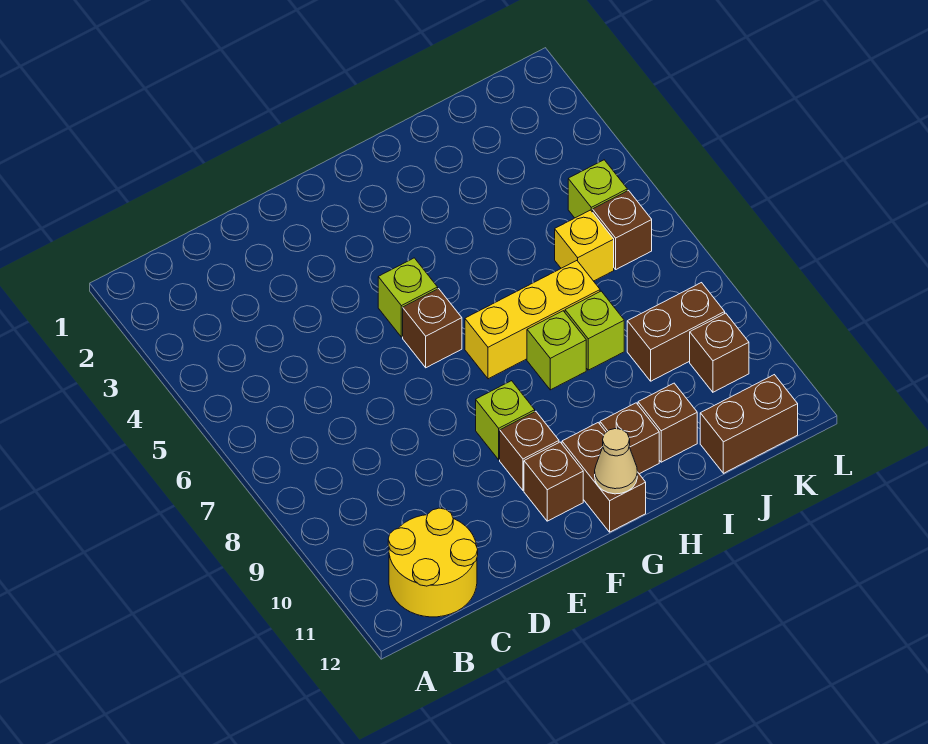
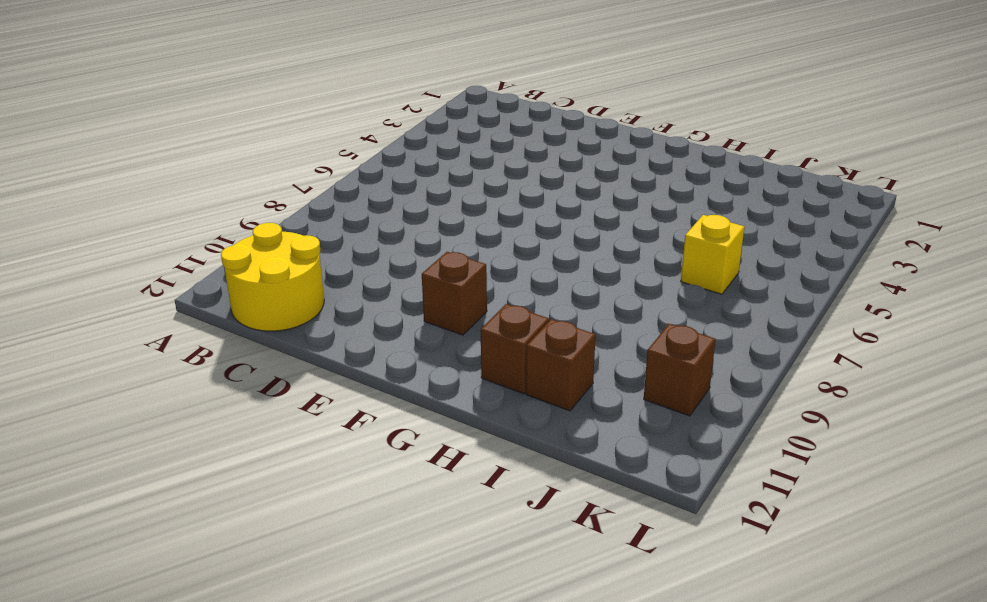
none -> lime 1x1 brick [378,258,438,337]
none -> brown 1x1 brick [403,289,462,368]
none -> lime 1x1 brick [476,381,535,460]

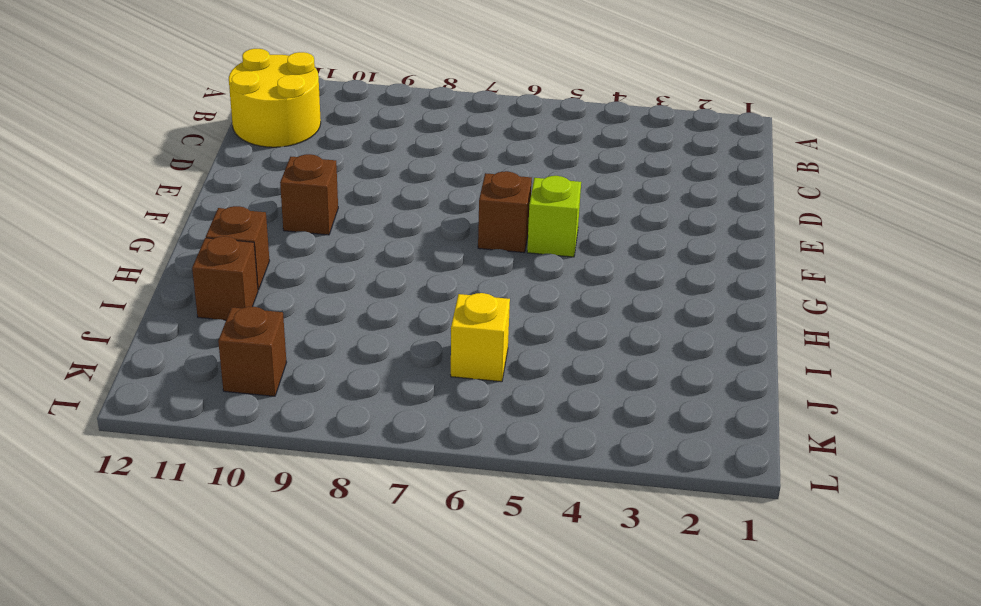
none -> lime 1x1 brick [476,381,535,460]
none -> brown 1x1 brick [524,442,583,521]
none -> yellow 1x3 brick [465,261,600,379]

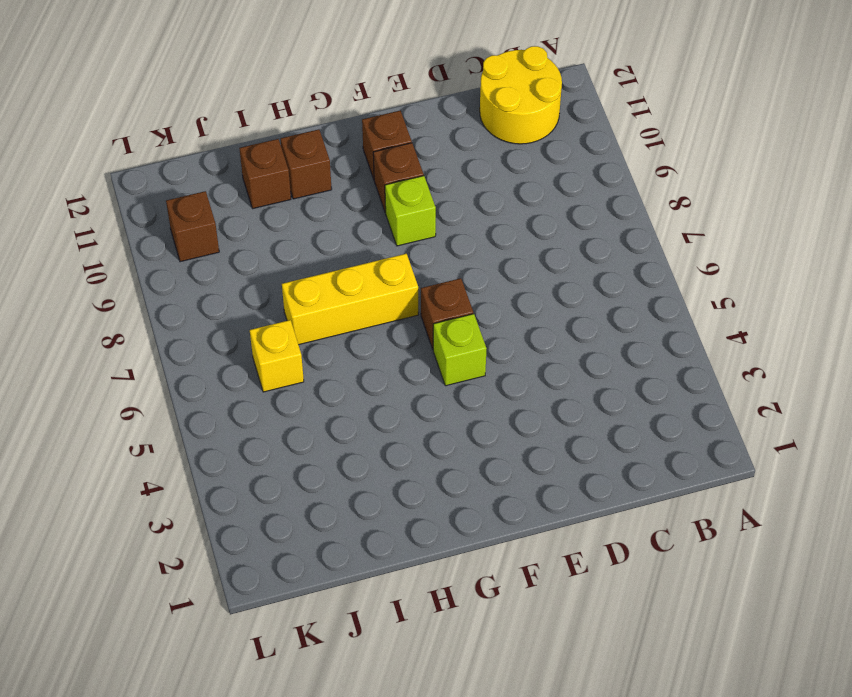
none -> brown 1x2 brick [562,423,646,532]
none -> lime 1x1 brick [527,311,586,390]
none -> lime 1x1 brick [565,291,624,370]

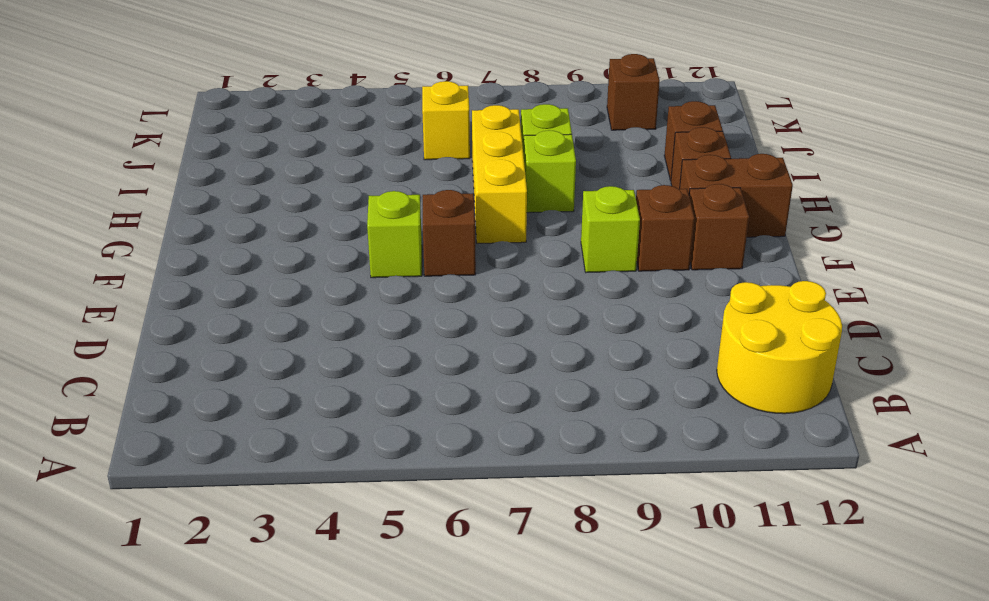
none -> brown 1x2 brick [627,283,725,381]
none -> brown 1x2 brick [700,375,798,473]
none -> lime 1x1 brick [568,160,627,218]

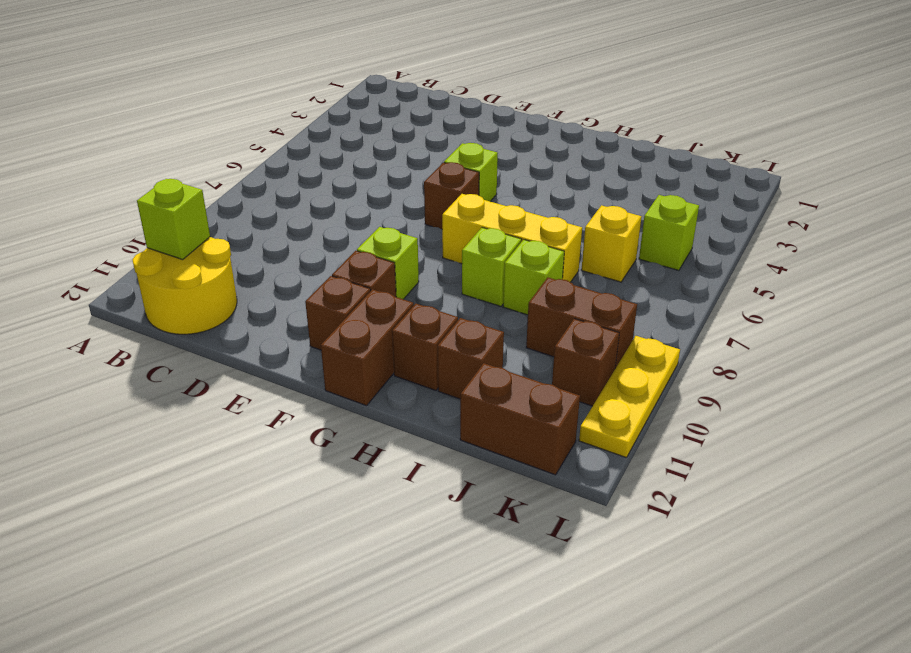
lime 1x1 brick [137,179,210,260] -> none
yellow 1x3 plate [579,336,680,458] -> none
none -> brown 1x1 brick [593,191,652,269]
none -> tan 1x1 cone [595,429,637,494]

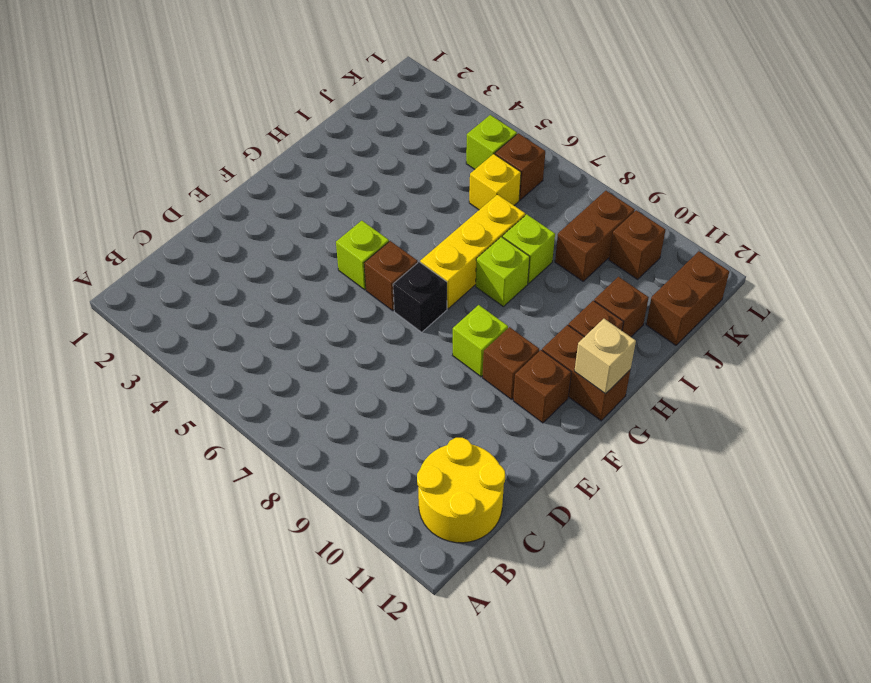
black 1x1 brick [393,262,447,332] -> none
tan 1x1 brick [575,319,636,394] -> tan 1x1 cone [595,429,637,494]

